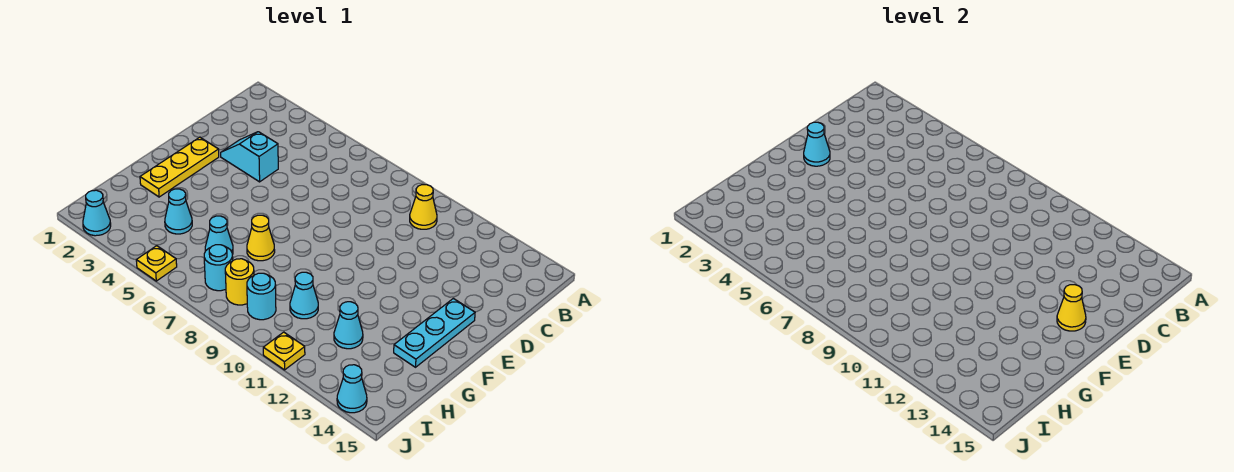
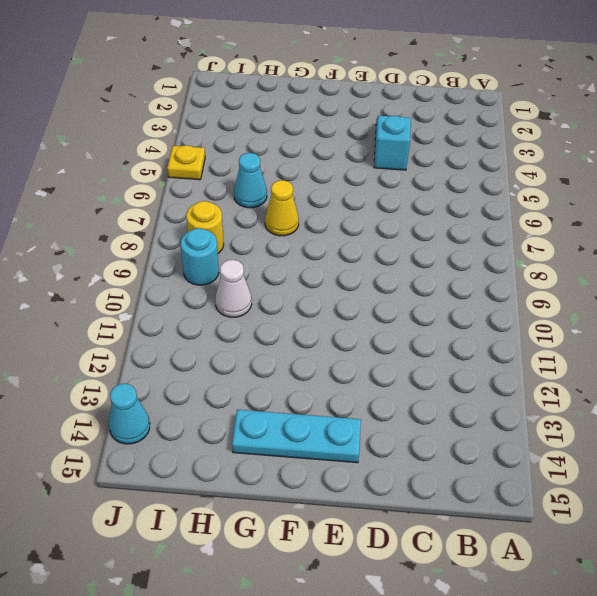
white 1x1 cone [215,260,252,317] -> cyan 1x1 cone [290,272,318,319]
none -> yellow 1x1 cone [410,185,437,229]
none -> yellow 1x3 plate [140,137,219,197]
none -> cyan 1x1 cone [165,189,192,234]

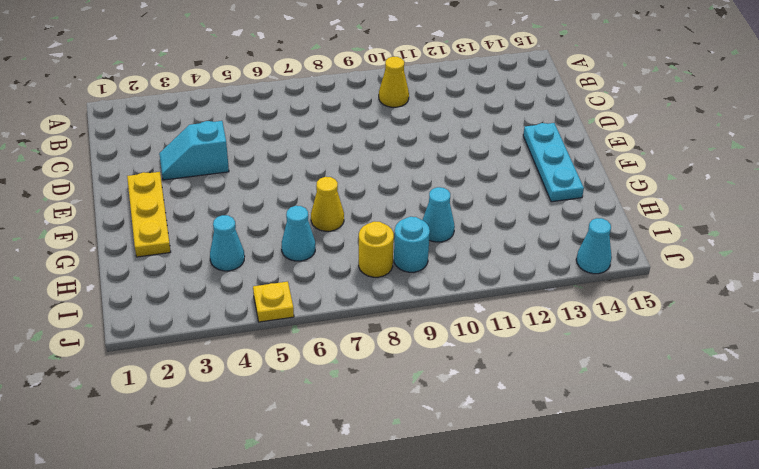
none -> cyan 1x1 cone [334,302,363,349]
none -> cyan 1x1 round brick [204,245,233,291]
none -> cyan 1x1 cone [83,190,111,236]

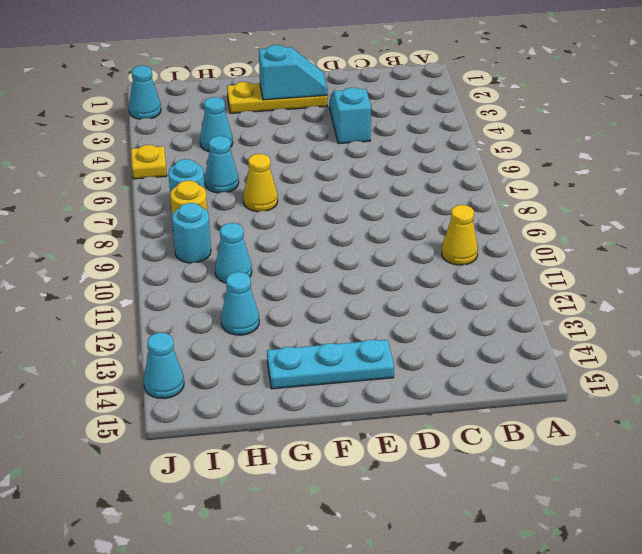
cyan 1x2 slope [259,45,328,100] -> cyan 1x1 cone [804,122,830,166]
none -> yellow 1x1 plate [263,332,305,370]
none -> yellow 1x1 cone [1057,285,1086,331]

